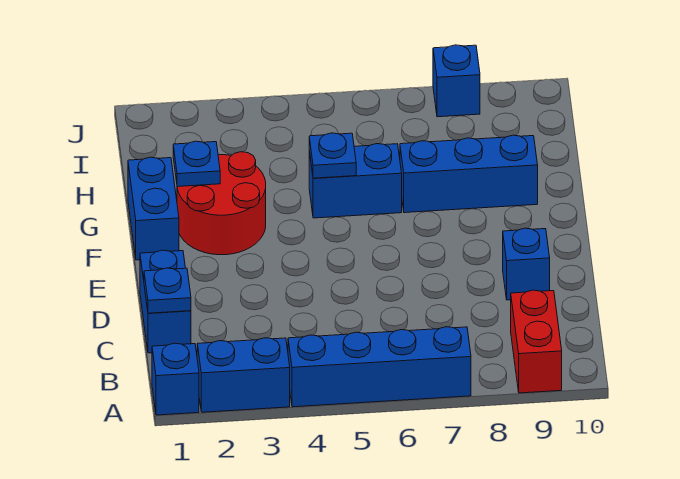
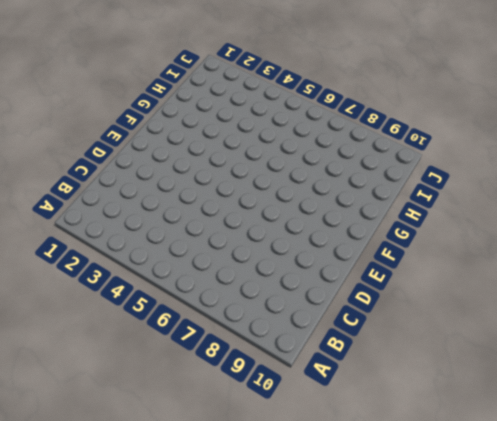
none -> blue 1x1 brick [152,343,199,415]
none -> blue 1x2 brick [197,338,290,412]
none -> blue 1x4 brick [288,327,471,407]

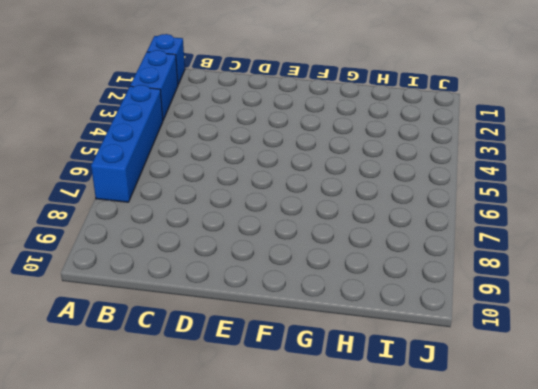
none -> red 1x2 brick [511,290,562,393]
none -> blue 1x2 brick [140,250,191,353]
none -> blue 1x1 brick [503,228,550,300]

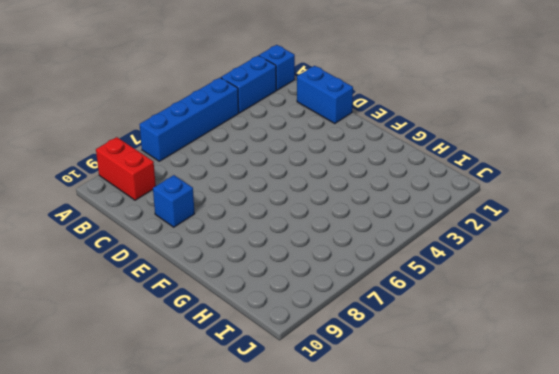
none -> blue 1x2 brick [128,157,179,260]
none -> red 2x2 round brick [177,152,266,255]
none -> blue 1x2 brick [309,144,402,218]

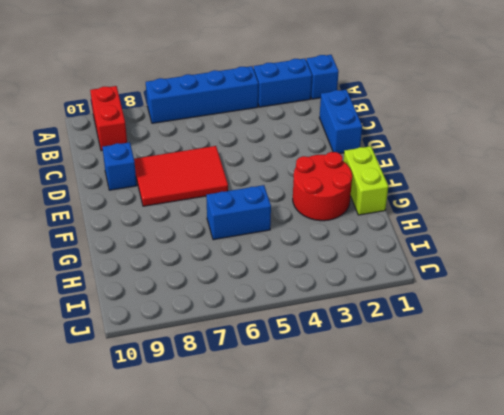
red 2x3 tile [134,146,228,206] -> none
lime 1x2 brick [344,146,388,215] -> blue 1x2 brick [128,157,179,260]
none -> blue 1x3 brick [400,135,538,213]
none -> blue 1x1 brick [433,45,480,117]
none -> blue 1x1 plate [144,268,191,313]

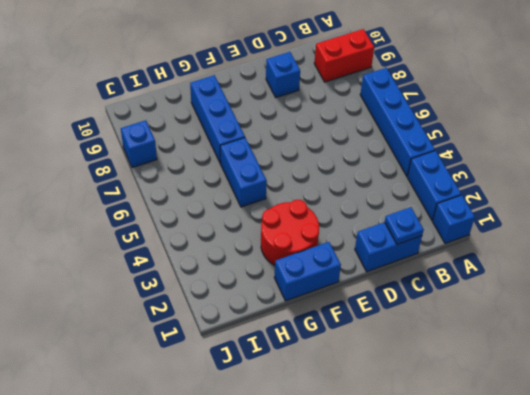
none -> blue 1x1 plate [173,141,220,187]
none -> blue 1x1 plate [309,133,356,178]

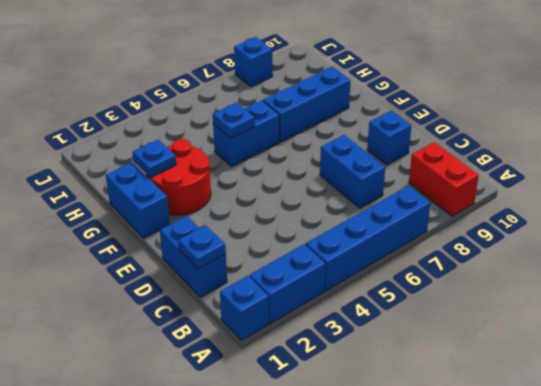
blue 1x2 brick [320,135,385,208] -> none

